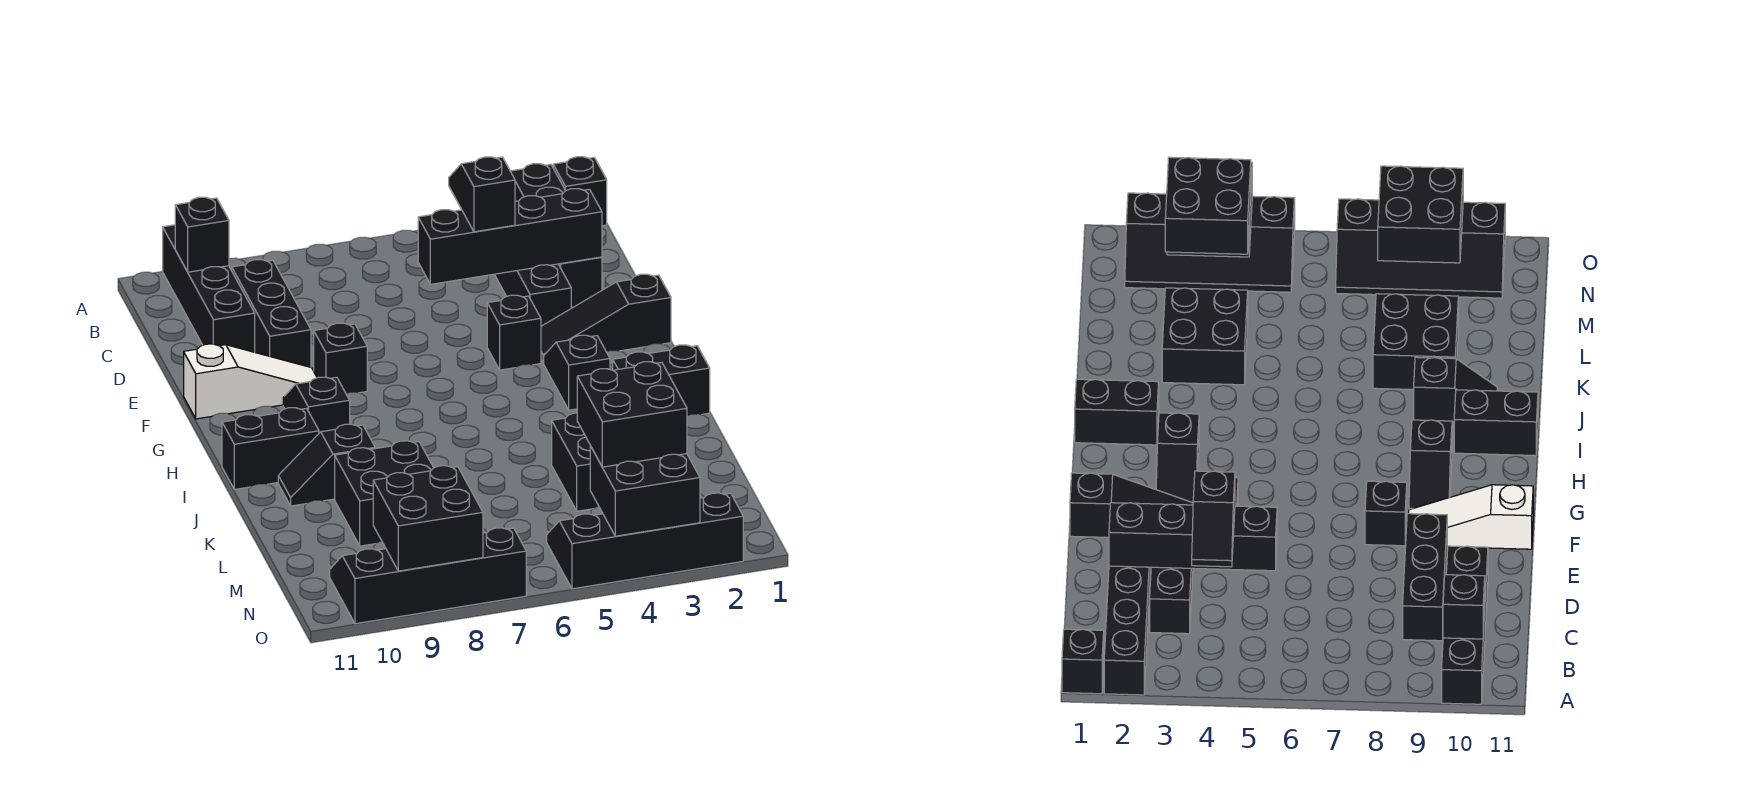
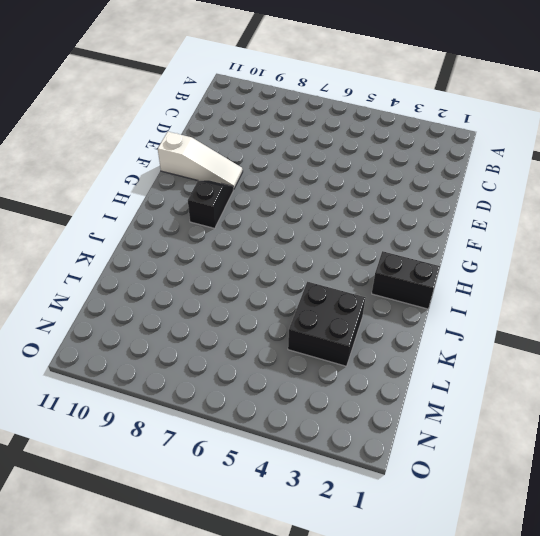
none -> black 1x1 brick [553,157,607,226]
none -> black 1x4 brick [510,164,602,307]
none -> black 1x4 brick [163,225,255,352]

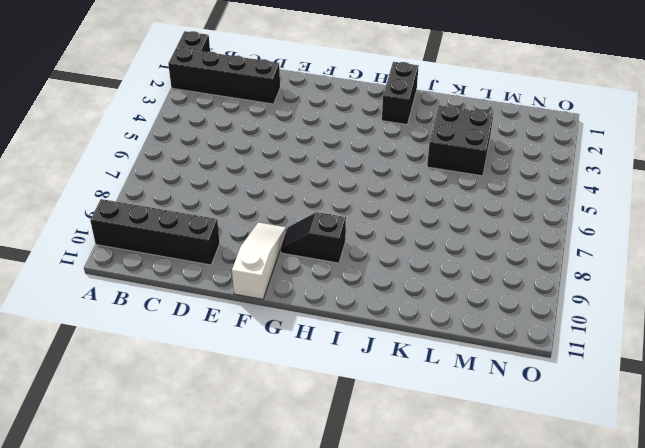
none -> black 1x3 brick [494,264,571,326]
none -> black 1x3 brick [232,260,311,367]
none -> black 1x3 slope [541,274,671,363]

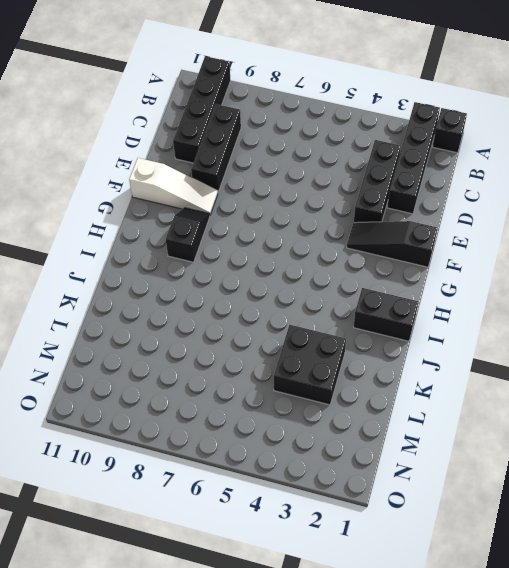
none -> black 1x1 brick [487,295,541,370]
none -> black 1x1 brick [314,323,367,393]
none -> black 1x2 slope [544,335,610,410]

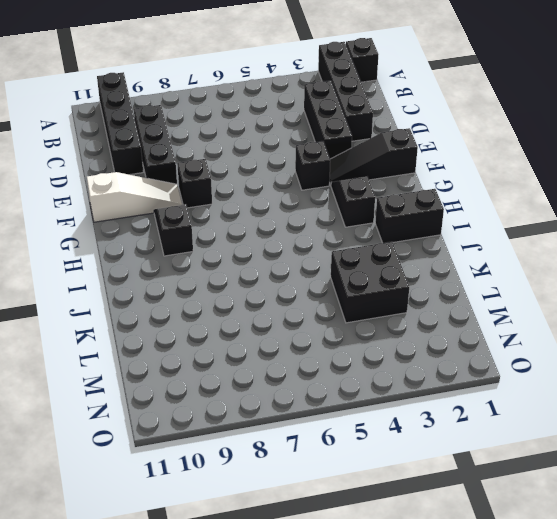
none -> black 1x2 brick [222,408,319,490]
none -> black 1x2 slope [278,424,375,506]
none -> black 2x2 brick [335,441,434,546]

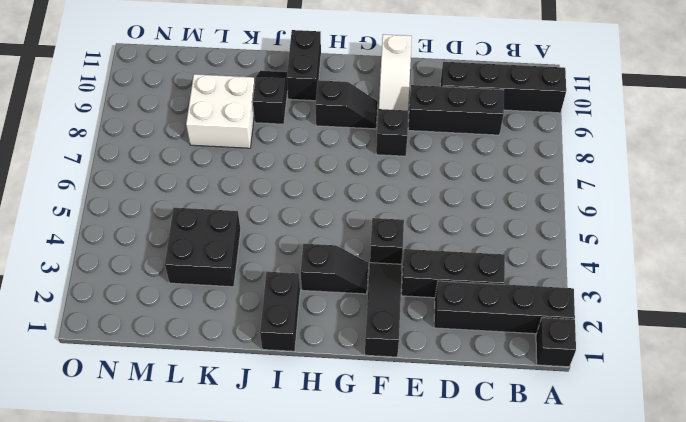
white 2x2 brick [186,74,255,148] -> black 2x2 brick [335,441,434,546]
none -> black 2x4 slope [547,493,743,589]
none -> black 2x4 slope [330,528,526,624]
none -> black 1x1 brick [175,197,229,272]

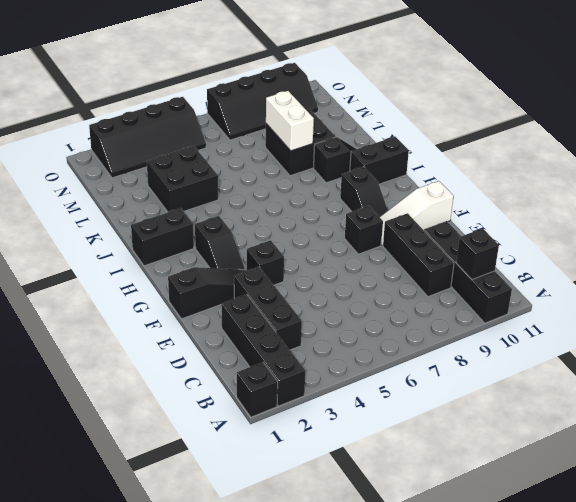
white 1x2 brick [266,91,314,151] -> none
none -> black 1x4 brick [418,189,602,284]
none -> black 2x2 brick [590,446,700,536]
none -> black 2x2 brick [373,466,483,571]

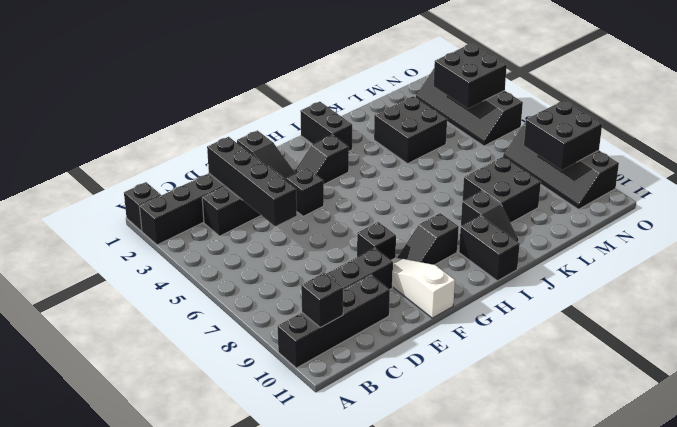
none -> black 1x2 slope [449,157,515,232]
none -> black 2x2 brick [577,362,687,467]

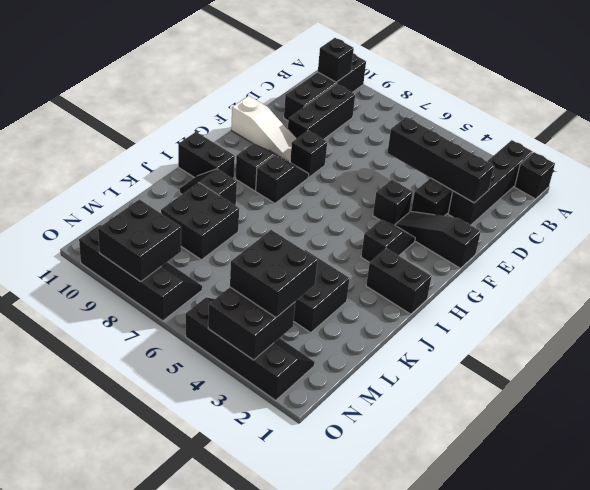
black 1x2 slope [256,155,309,203] -> black 1x2 slope moved to [449,157,515,232]

